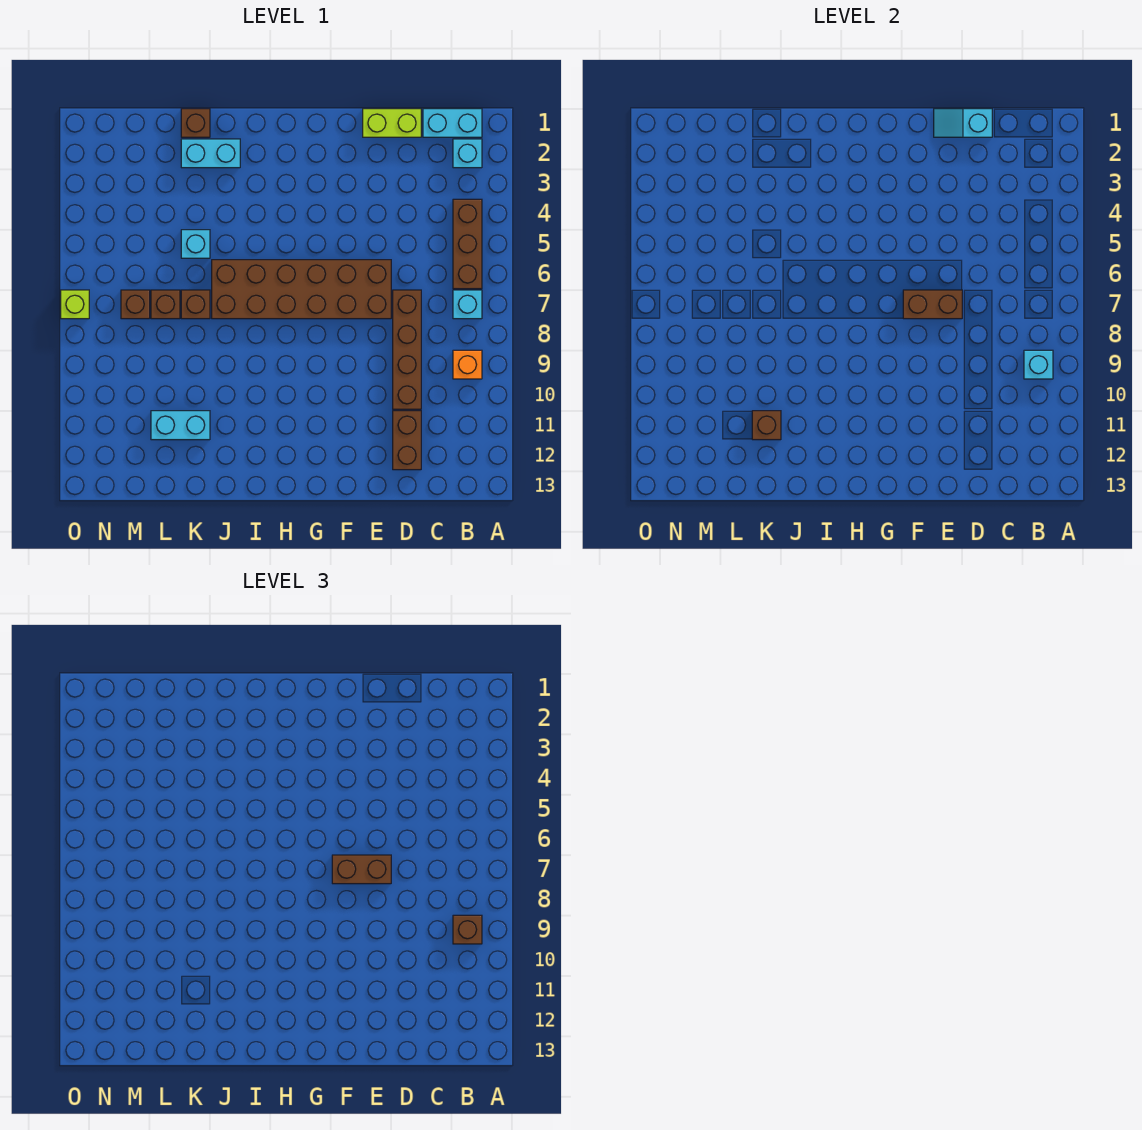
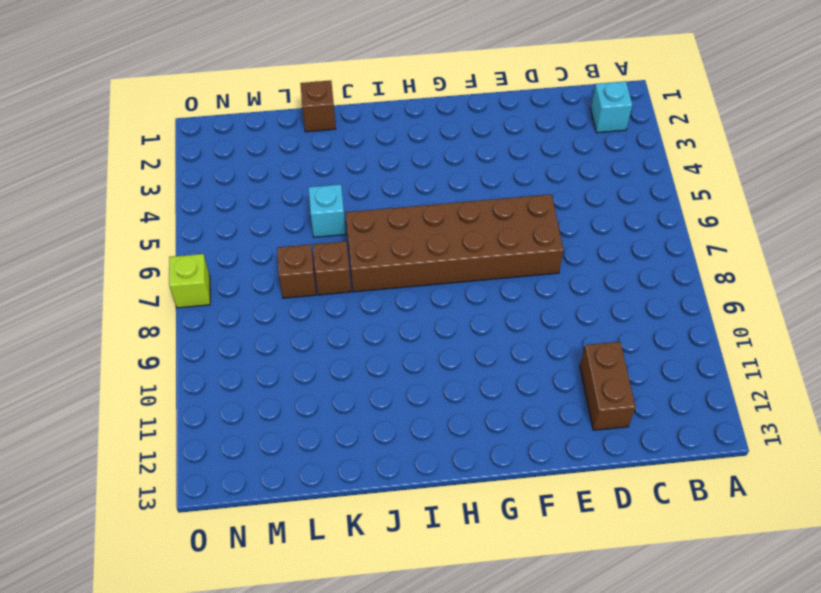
none -> cyan 1x2 brick [423,109,482,137]
none -> brown 1x3 brick [453,199,482,289]
none -> cyan 1x1 brick [453,290,482,319]

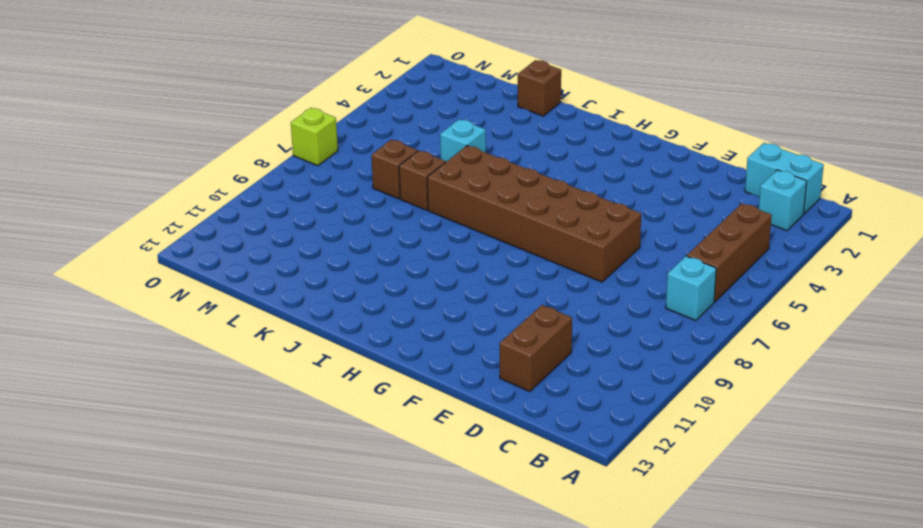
none -> orange 1x1 brick [453,350,482,379]
none -> lime 1x2 brick [363,109,421,137]
none -> brown 1x4 brick [393,290,421,409]

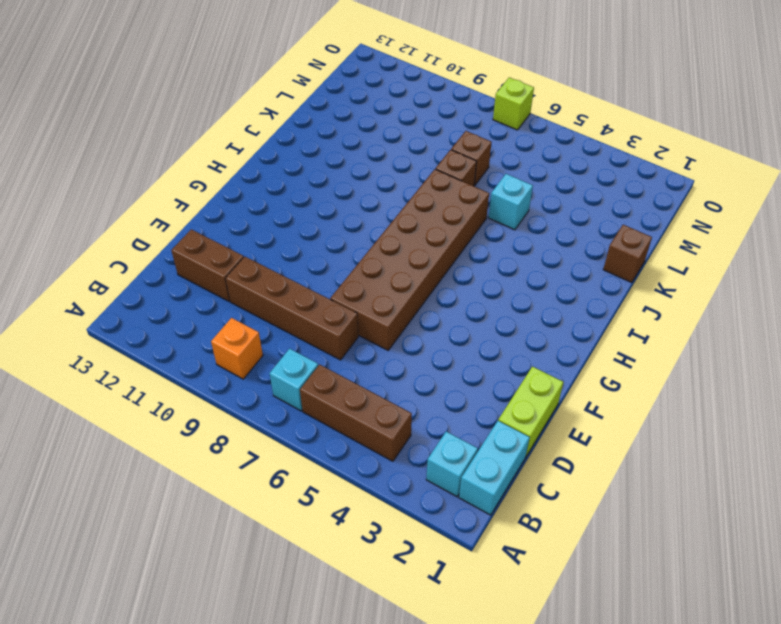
none -> cyan 1x2 brick [181,139,240,168]
none -> cyan 1x2 brick [151,411,210,440]
none -> brown 1x1 brick [121,290,150,319]

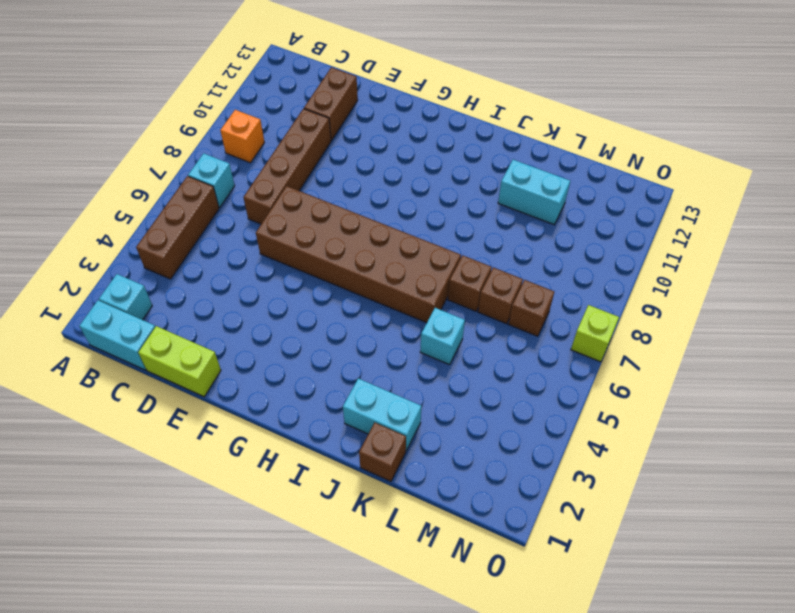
none -> cyan 1x1 brick [1024,350,1053,379]
none -> cyan 1x2 slope [934,109,992,137]
none -> brown 1x2 brick [903,290,962,319]

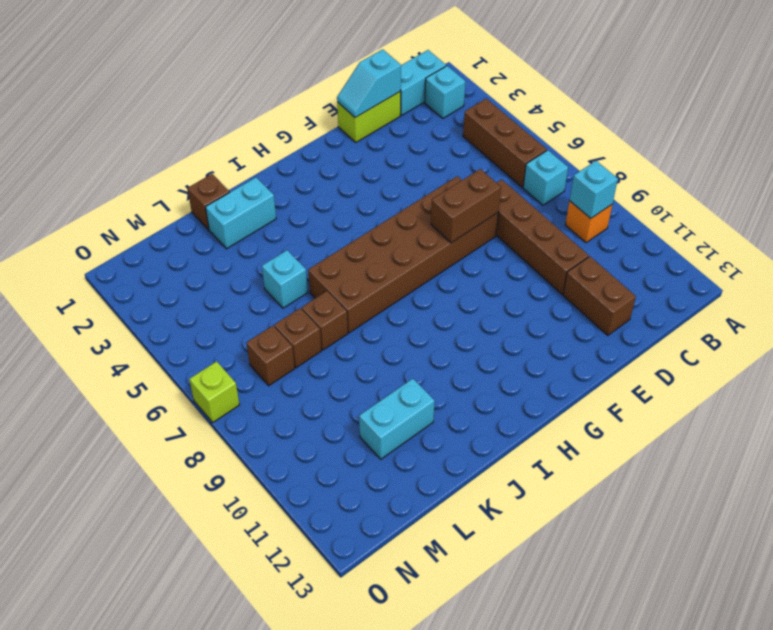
none -> brown 1x1 brick [752,411,781,440]
none -> brown 1x1 brick [453,915,482,944]
none -> brown 1x2 brick [332,855,391,884]

